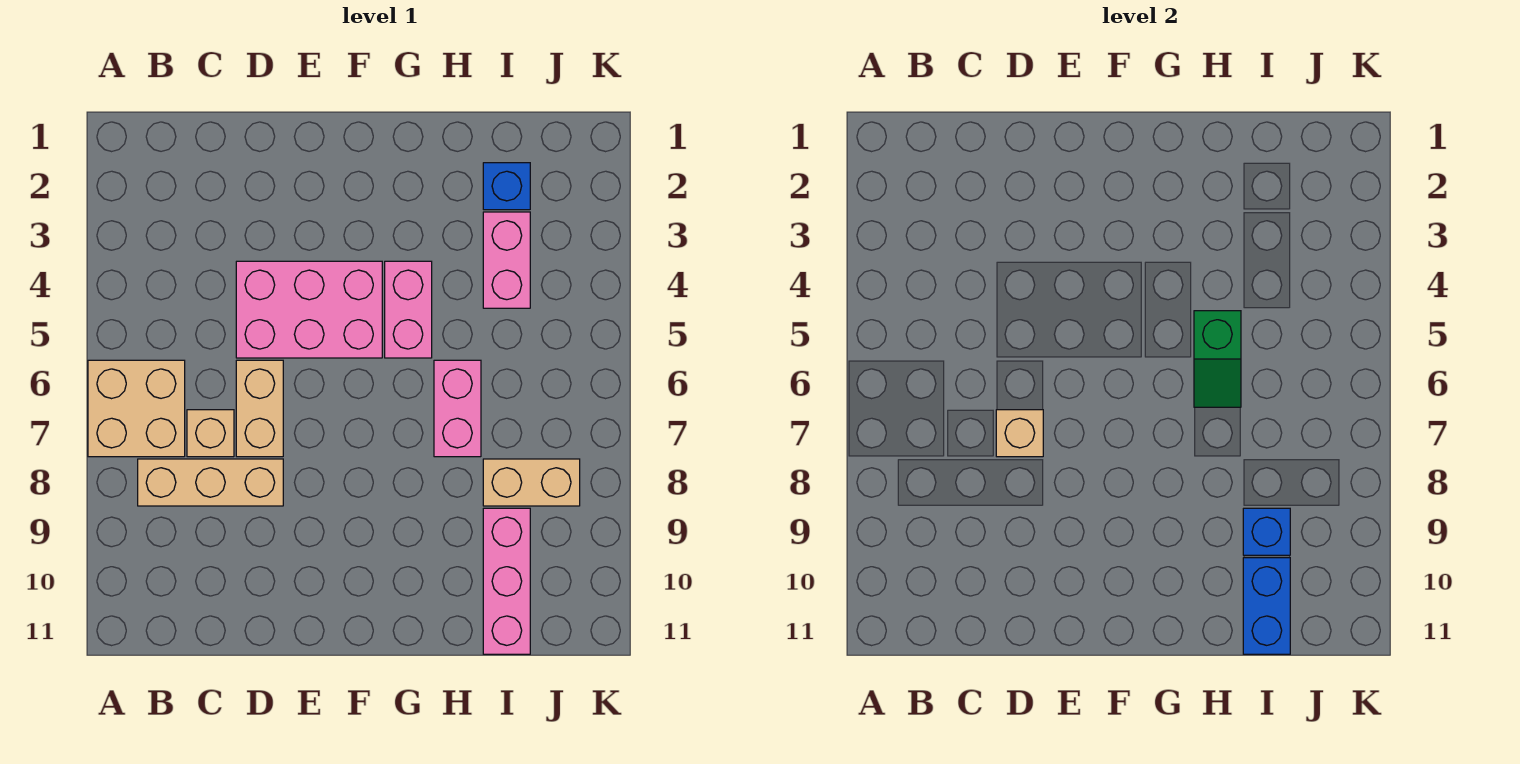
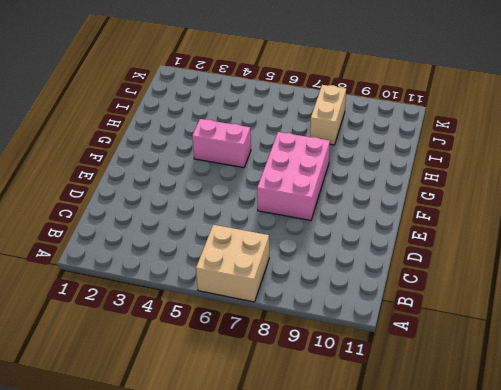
pink 2x3 brick [257,132,330,220] -> pink 2x3 brick moved to [236,261,382,358]
none -> tan 1x3 brick [138,459,283,506]
none -> tan 1x1 brick [187,410,234,457]
none -> tan 1x2 brick [236,360,283,457]

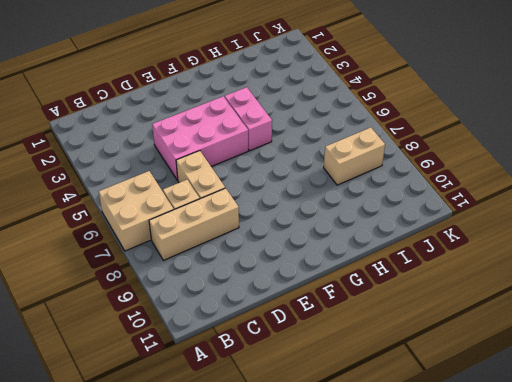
none -> pink 1x2 brick [434,360,481,457]
none -> blue 1x1 brick [483,163,530,210]
none -> pink 1x2 brick [483,212,530,308]

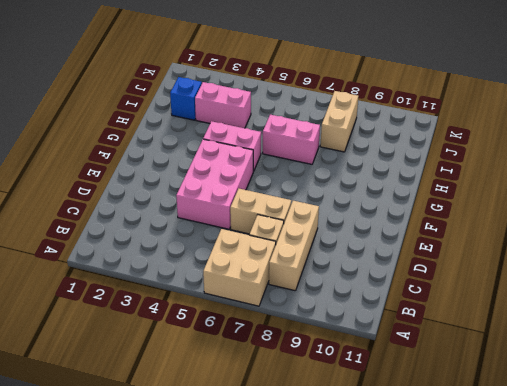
none -> pink 1x3 brick [483,508,530,654]
none -> tan 1x1 brick [996,410,1043,457]
none -> green 1x2 slope [1194,311,1241,407]

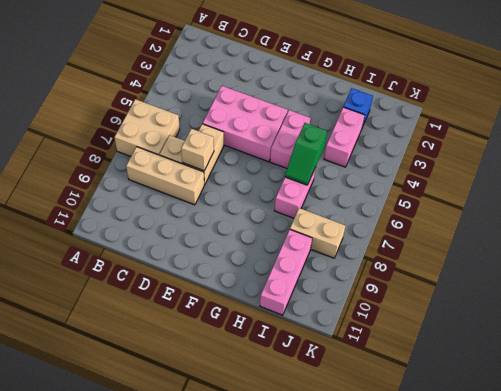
none -> blue 1x1 brick [1243,508,1290,555]
none -> blue 1x2 brick [1243,558,1290,654]

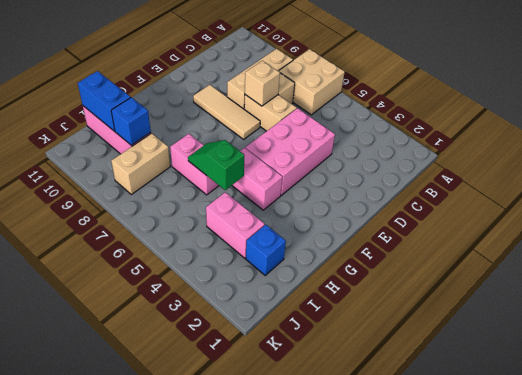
tan 1x3 tile [193,85,260,139] -> none

